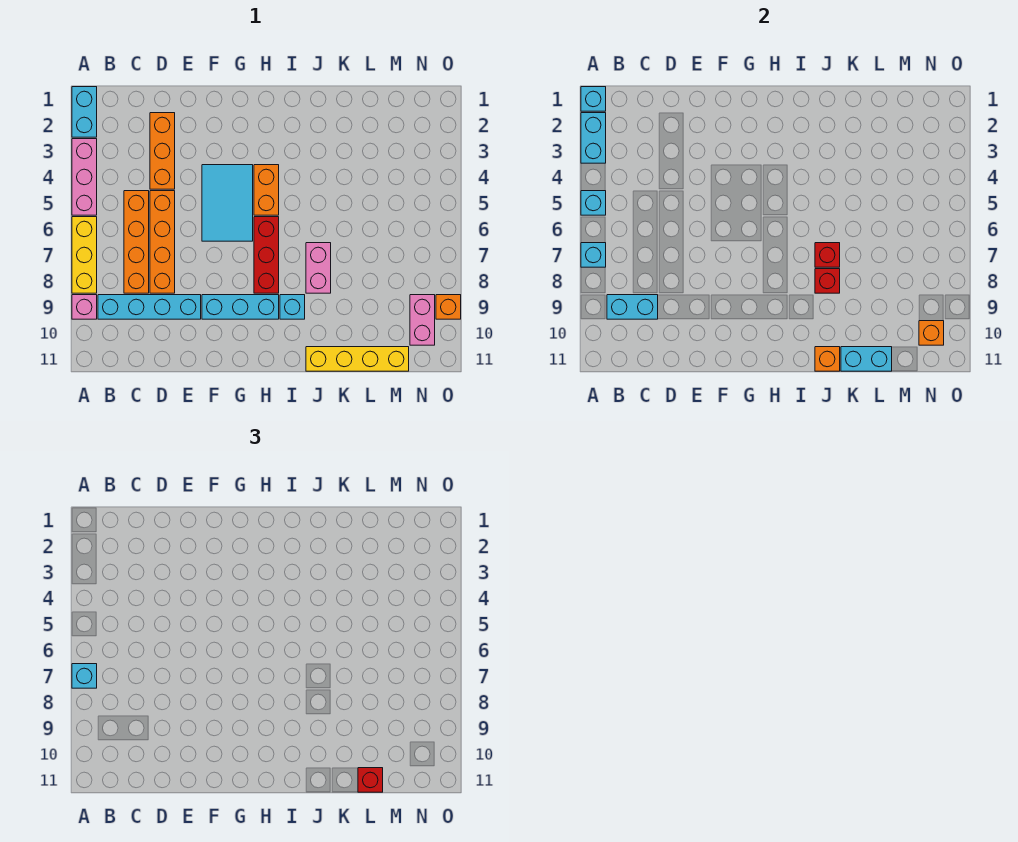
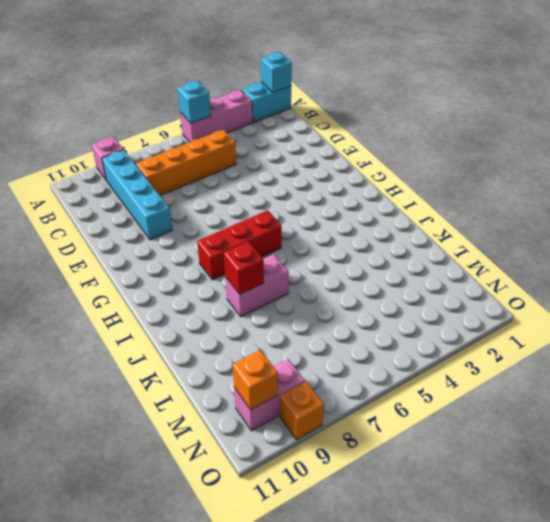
none -> yellow 1x3 brick [72,217,97,293]
none -> orange 1x3 brick [150,113,175,189]
none -> orange 1x4 brick [150,191,175,293]

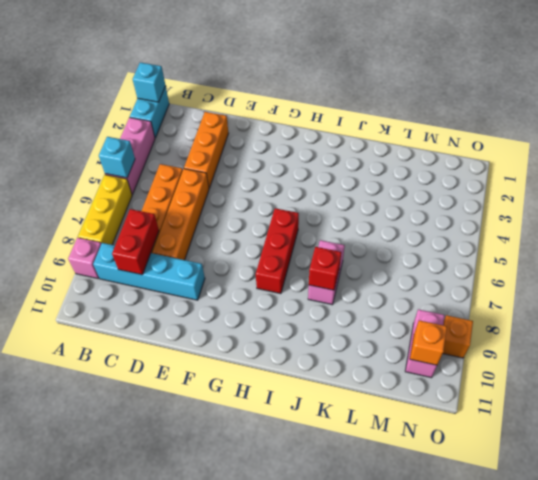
red 1x2 brick [112,209,159,275] -> cyan 1x2 brick [607,295,658,319]
none -> cyan 2x3 tile [202,165,253,241]
none -> cyan 1x3 brick [202,295,279,319]
none -> orange 1x2 brick [254,165,279,215]

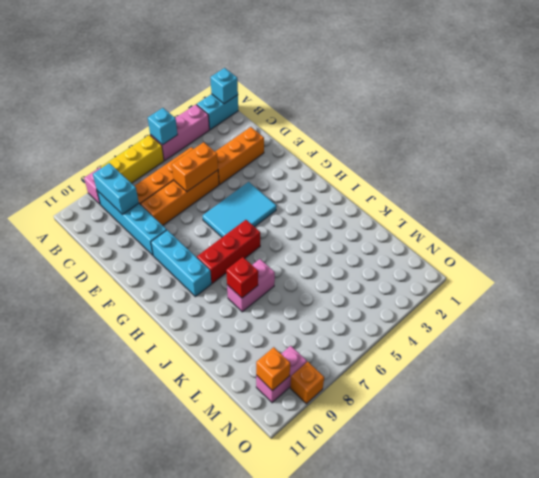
orange 1x2 brick [172,142,218,192] -> orange 1x2 brick moved to [254,165,279,215]
none -> cyan 1x1 brick [280,295,305,319]
none -> yellow 1x4 brick [306,347,409,371]
none -> cyan 1x2 brick [581,113,606,163]

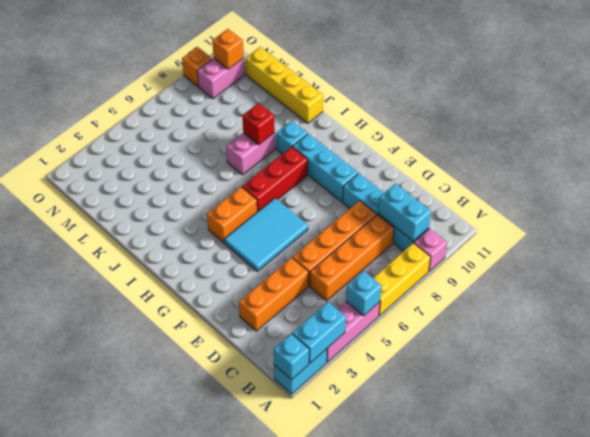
none -> cyan 1x1 brick [581,243,606,267]
none -> red 1x1 brick [815,243,840,267]
none -> orange 1x1 brick [815,347,840,371]

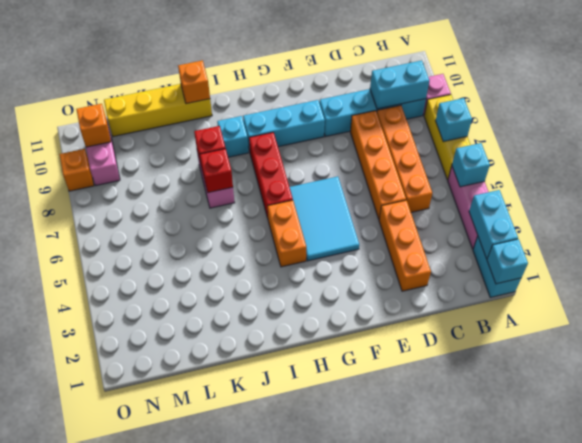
none -> cyan 1x2 brick [841,347,892,371]
none -> cyan 1x1 brick [72,664,97,688]
none -> red 1x1 brick [358,768,383,792]

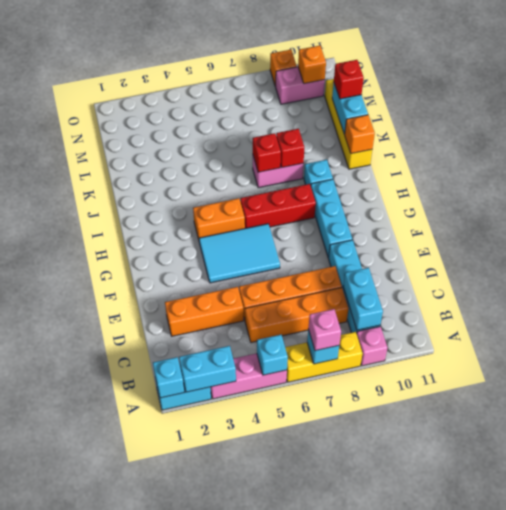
pink 1x1 brick [308,309,341,351] -> cyan 1x1 brick [72,664,97,688]

